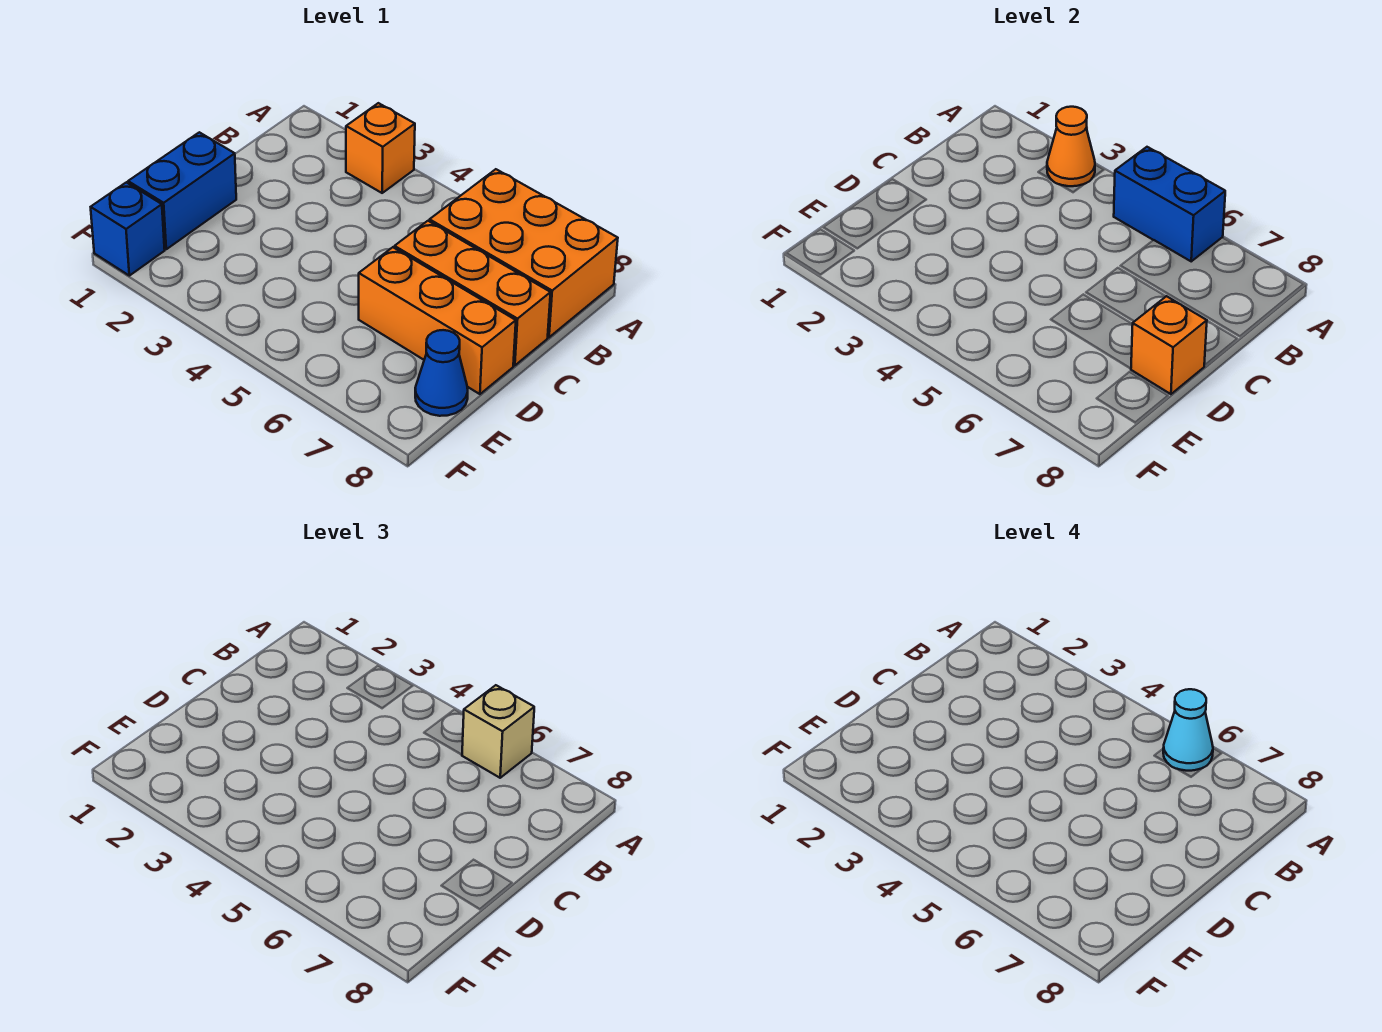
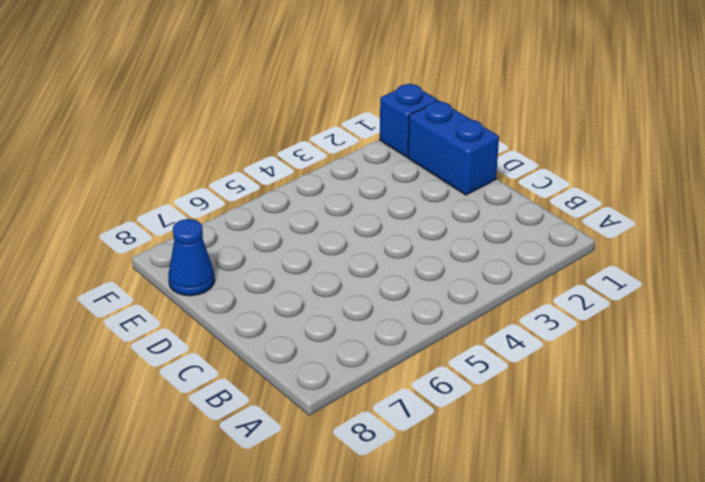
none -> orange 1x1 brick [346,103,415,193]
none -> orange 2x3 brick [430,169,618,337]
none -> orange 1x3 brick [395,221,551,365]

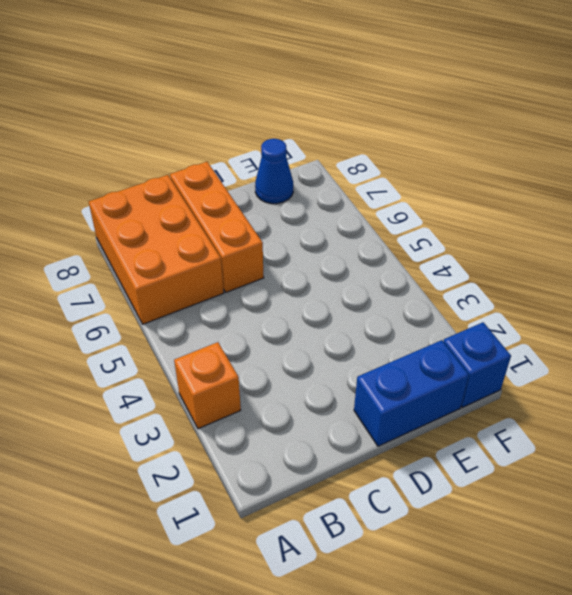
none -> orange 1x3 brick [359,247,516,394]
none -> orange 1x1 cone [1047,107,1095,186]
none -> blue 1x2 brick [1114,147,1225,261]

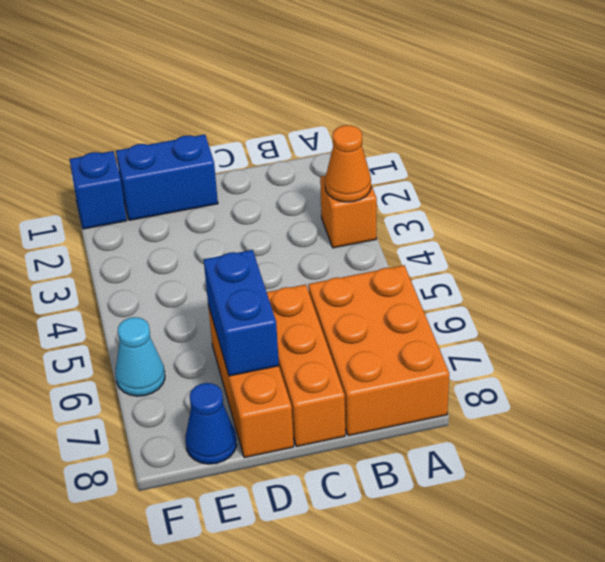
blue 1x2 brick [204,250,279,376] -> blue 1x2 brick moved to [1114,147,1225,261]
cyan 1x1 cone [116,317,165,396] -> cyan 1x1 cone moved to [1163,689,1213,771]
none -> orange 1x1 brick [1131,296,1207,394]
none -> tan 1x1 brick [462,685,534,778]

